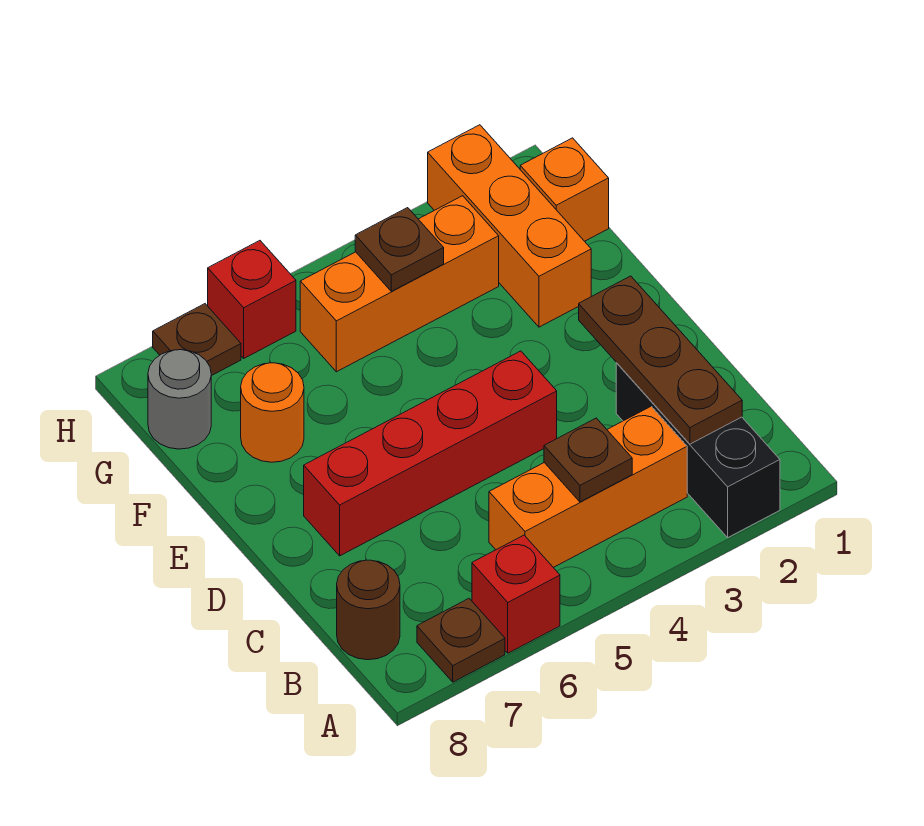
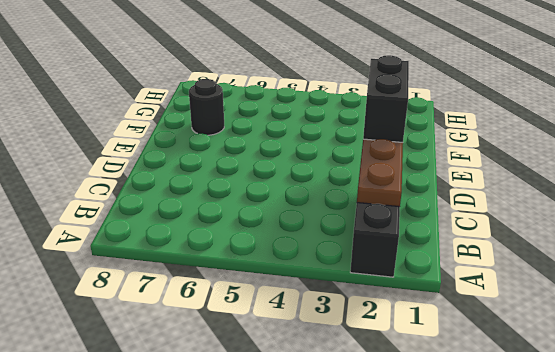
black 1x2 brick [363,55,409,142] -> none
black 1x1 round brick [189,79,224,135] -> orange 1x1 round brick [241,363,304,462]
none -> red 1x1 brick [472,535,560,653]
none -> brown 1x1 plate [417,599,505,682]
none -> orange 1x3 brick [489,406,687,568]

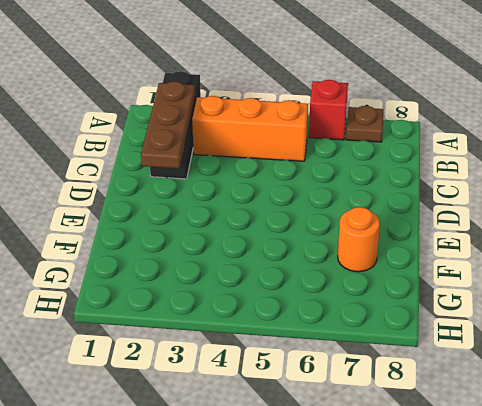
none -> brown 1x1 round brick [337,560,400,660]
none -> red 1x4 brick [304,351,557,556]
none -> orange 1x3 brick [428,125,591,327]

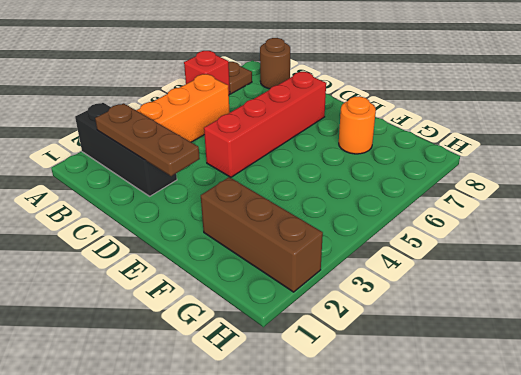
brown 1x3 brick [201,177,323,292] -> orange 1x3 brick [428,125,591,327]
none -> orange 1x1 brick [520,138,609,241]
none -> orange 1x3 brick [300,196,499,372]
none -> grey 1x1 round brick [148,350,211,449]

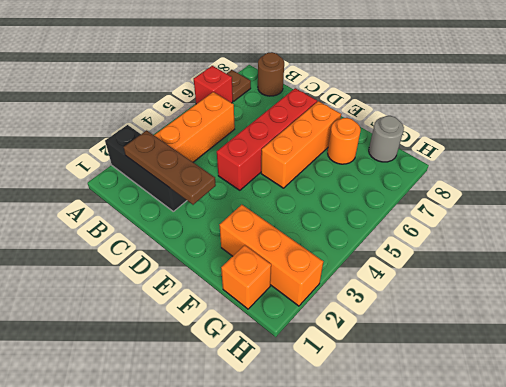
orange 1x3 brick [261,101,341,188] -> orange 1x3 brick moved to [300,196,499,372]
none -> red 1x1 brick [208,241,296,358]
none -> brown 1x1 plate [153,304,241,376]
none -> brown 1x1 plate [544,418,632,502]

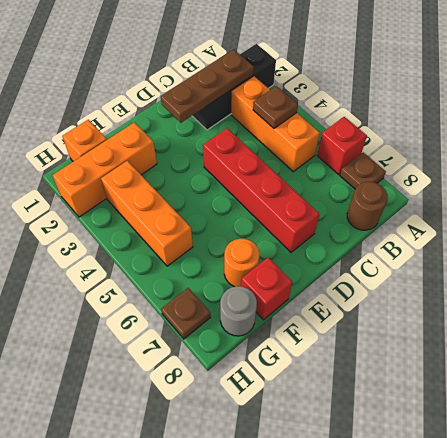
red 1x1 brick [241,257,293,320] -> red 1x1 brick moved to [208,241,296,358]
none -> brown 1x1 plate [355,208,444,291]

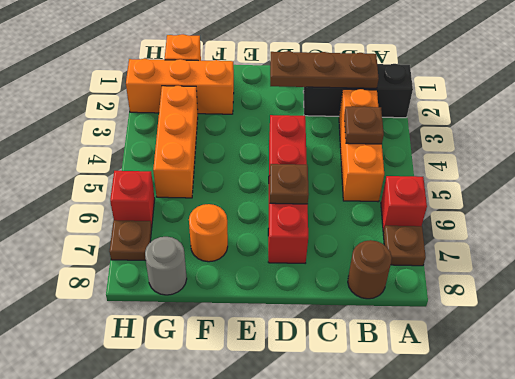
brown 1x1 plate [270,164,309,204] -> brown 1x1 plate moved to [355,208,444,291]

